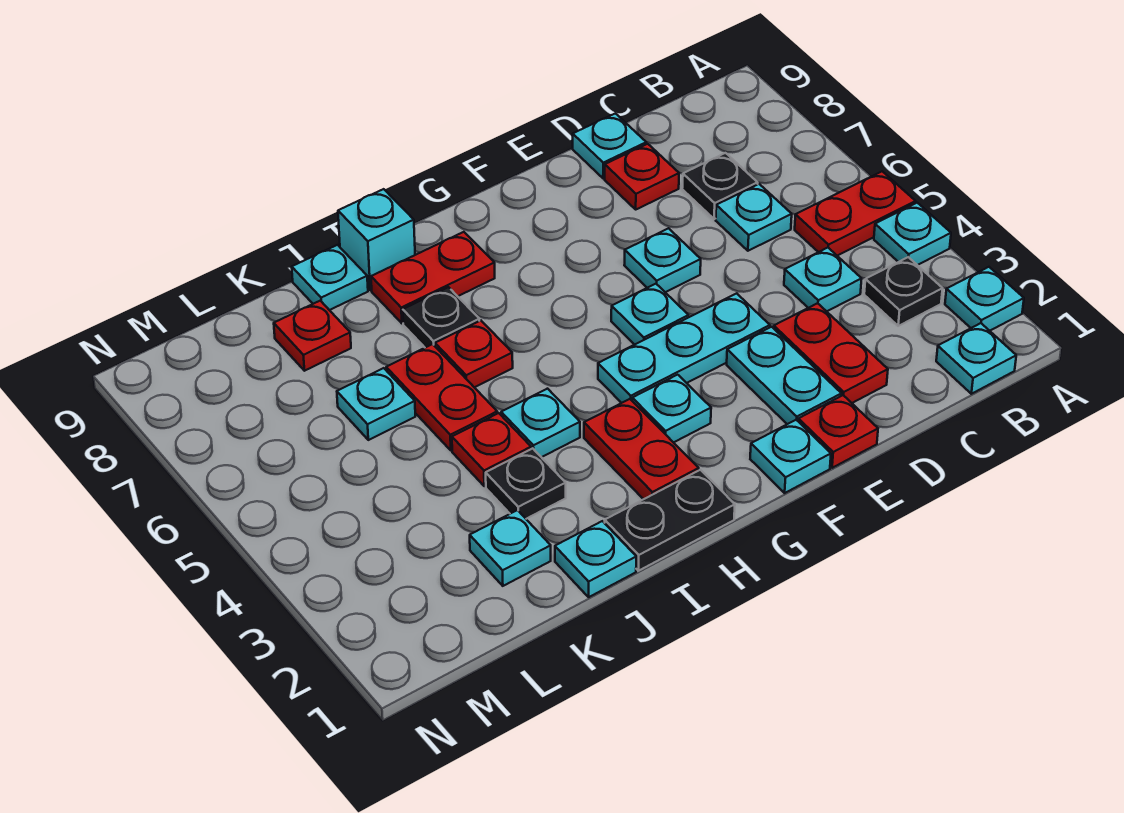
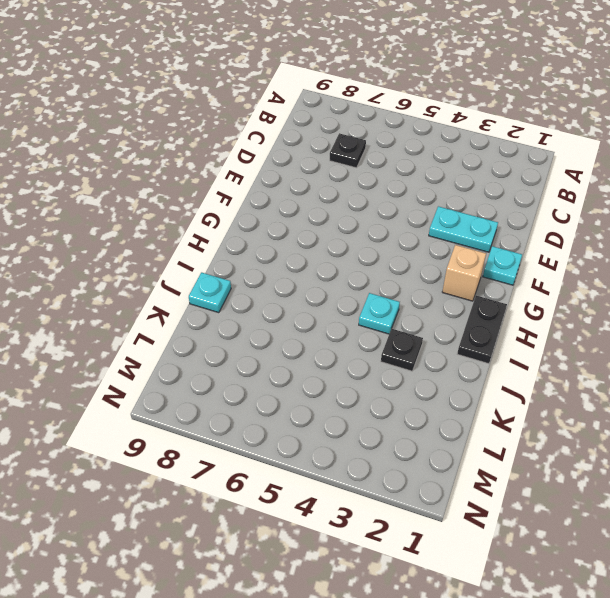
tan 1x1 brick [442,245,486,301] -> none
none -> cyan 1x1 plate [945,267,1024,331]
none -> cyan 1x1 plate [874,203,951,265]
none -> red 1x2 plate [795,171,916,256]
none -> cyan 1x1 plate [936,323,1016,394]

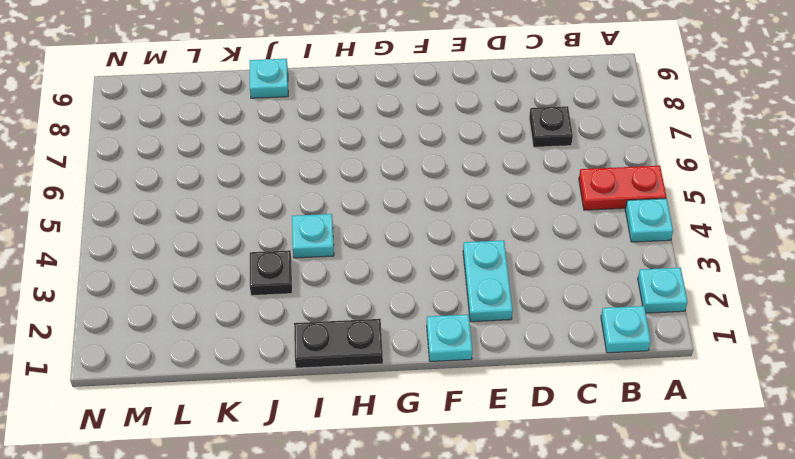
none -> black 1x1 plate [864,257,943,326]
none -> cyan 1x1 plate [784,248,862,311]
none -> cyan 1x1 plate [716,184,792,251]
none -> red 1x2 plate [774,303,888,403]

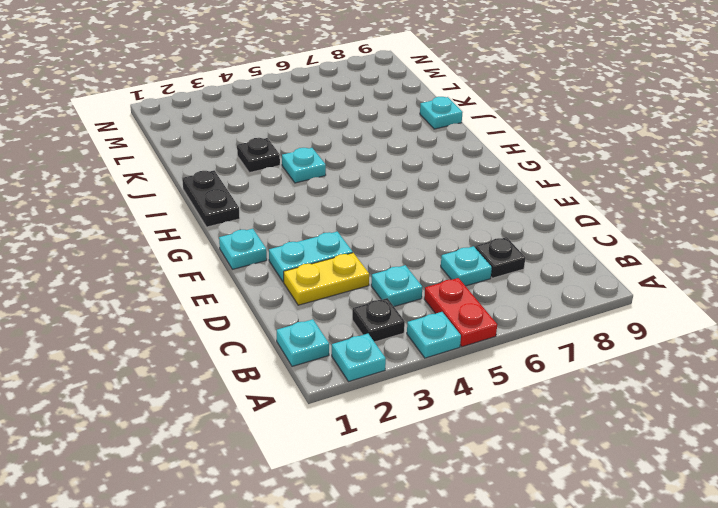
yellow 1x2 plate [284,253,369,305] -> red 1x2 plate [774,303,888,403]
none -> red 1x1 plate [605,144,679,209]
none -> cyan 1x1 plate [573,113,646,179]
none -> red 1x1 plate [798,395,878,468]
none -> cyan 1x3 plate [598,293,770,403]

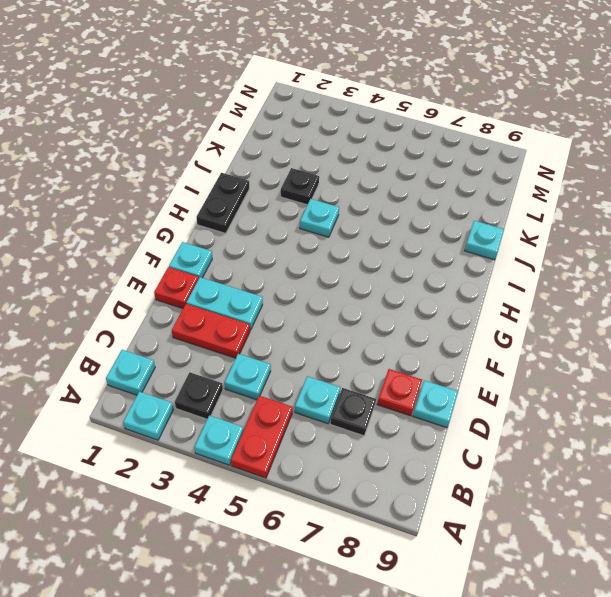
none -> cyan 1x3 plate [598,293,770,403]
none -> cyan 1x1 plate [624,228,701,292]
none -> cyan 1x1 plate [611,284,689,345]
none -> cyan 1x1 plate [632,375,711,443]

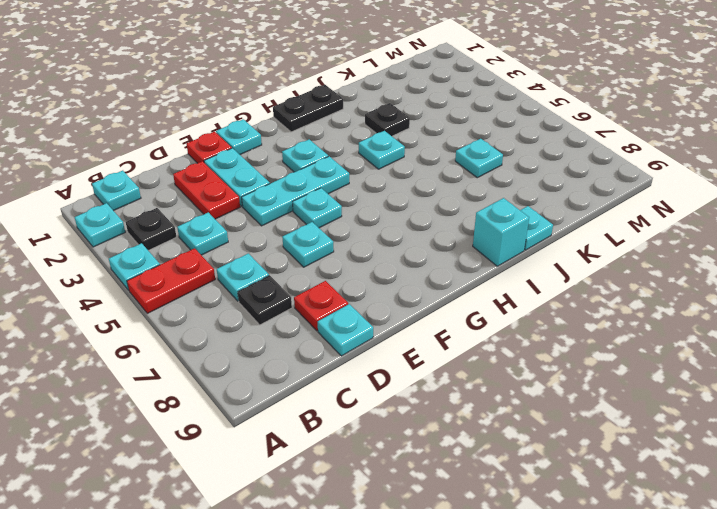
none -> red 1x2 plate [584,399,699,499]
none -> red 1x2 plate [371,232,495,323]
none -> red 1x1 plate [435,321,513,387]
none -> black 1x1 plate [403,287,479,348]

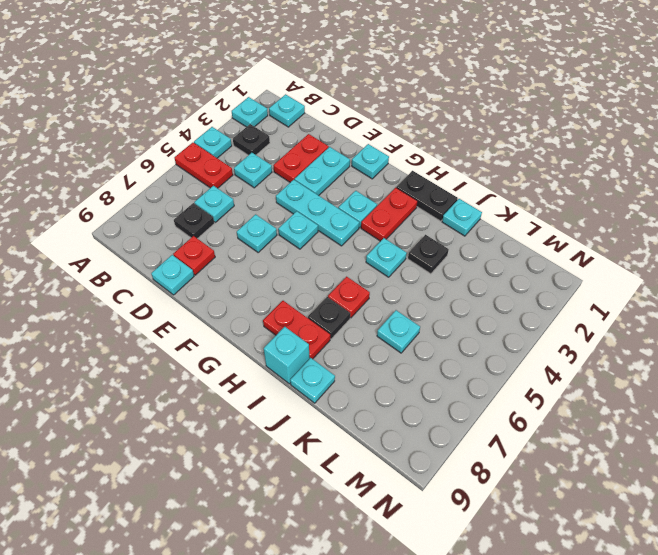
none -> red 1x1 plate [798,395,878,468]
none -> red 1x1 plate [452,413,531,486]
none -> red 1x2 plate [386,344,497,450]
none -> cyan 1x1 plate [470,510,551,586]

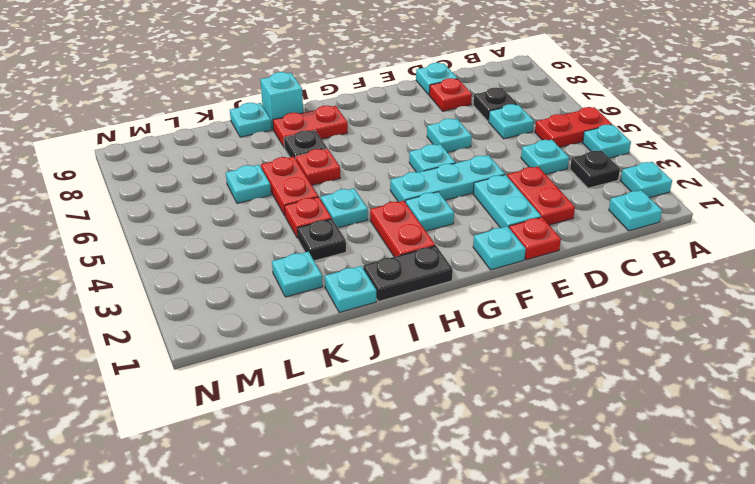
none -> red 1x1 plate [274,301,351,371]

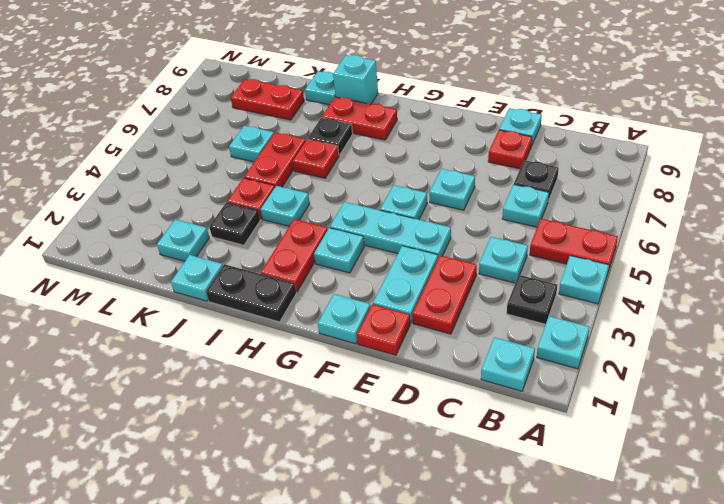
red 1x2 plate [231,79,304,120] -> red 1x1 plate [274,301,351,371]

